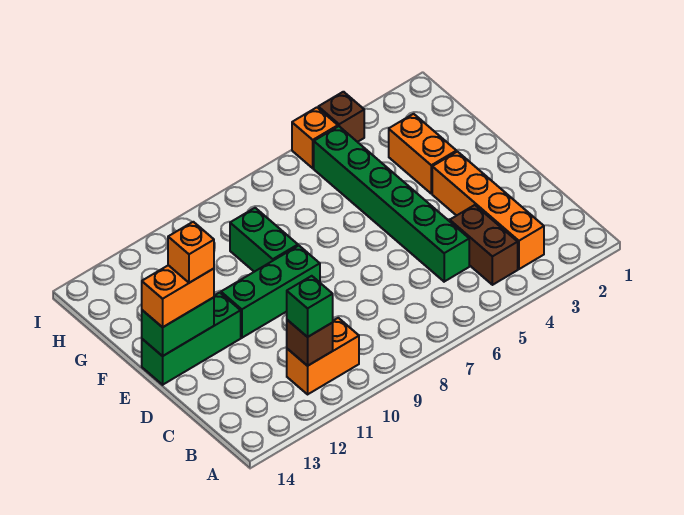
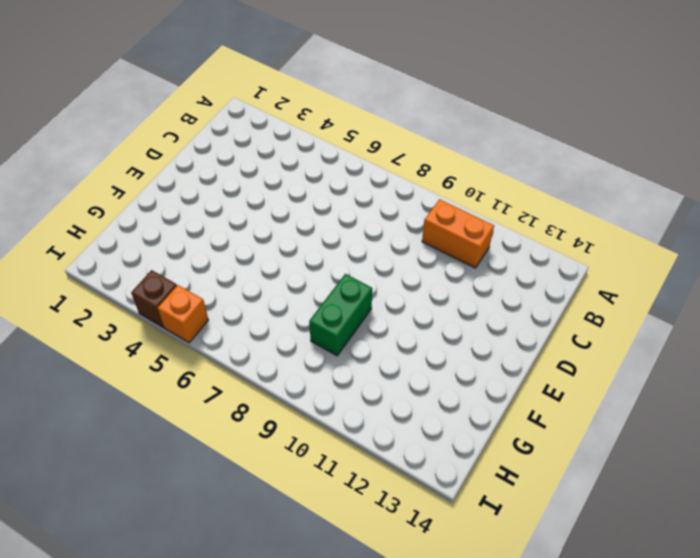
none -> orange 1x4 brick [432,152,544,269]
none -> brown 1x2 brick [450,205,518,285]
none -> green 1x6 brick [314,126,469,282]

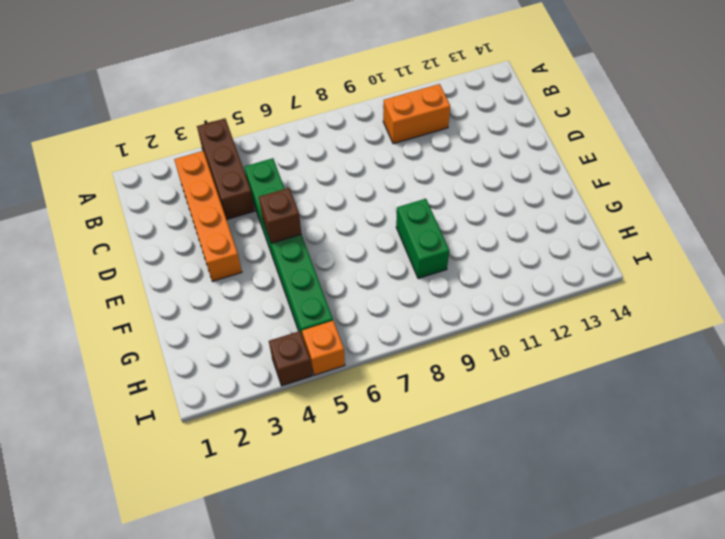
brown 1x3 brick [197,118,255,220] -> brown 1x2 brick [450,205,518,285]
brown 1x1 brick [259,188,301,243] -> brown 1x1 brick moved to [287,320,333,366]
none -> green 1x3 brick [221,246,320,338]
none -> green 1x3 brick [142,292,241,385]
none -> orange 1x2 brick [389,114,456,194]

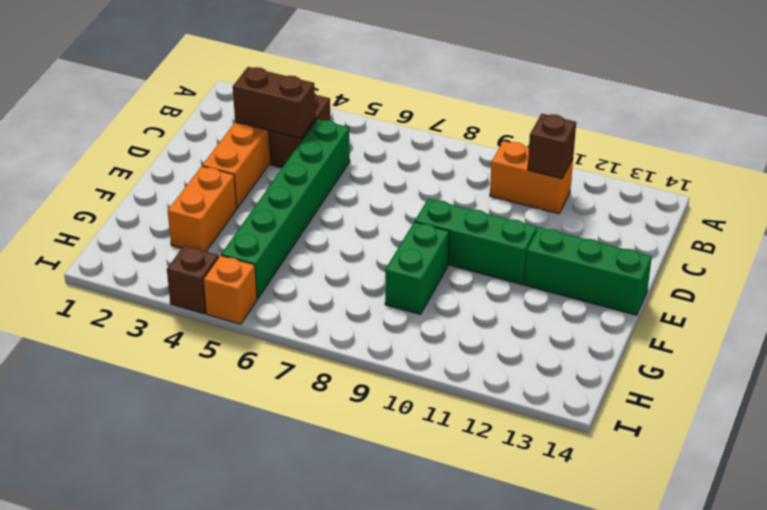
brown 1x2 brick [233,67,315,138] -> none
none -> green 1x2 brick [142,297,214,356]
none -> green 1x1 brick [287,276,333,337]
none -> orange 1x2 brick [142,265,214,327]

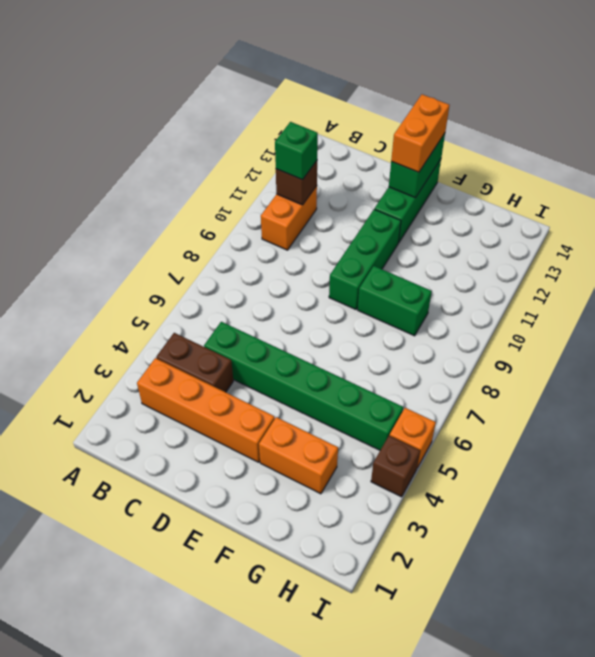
none -> orange 1x1 brick [168,222,214,283]

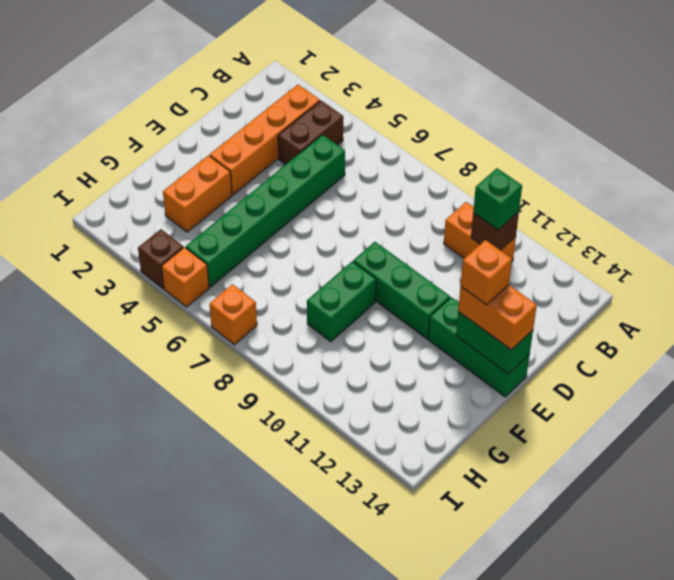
orange 1x1 brick [210,284,257,345] -> none

